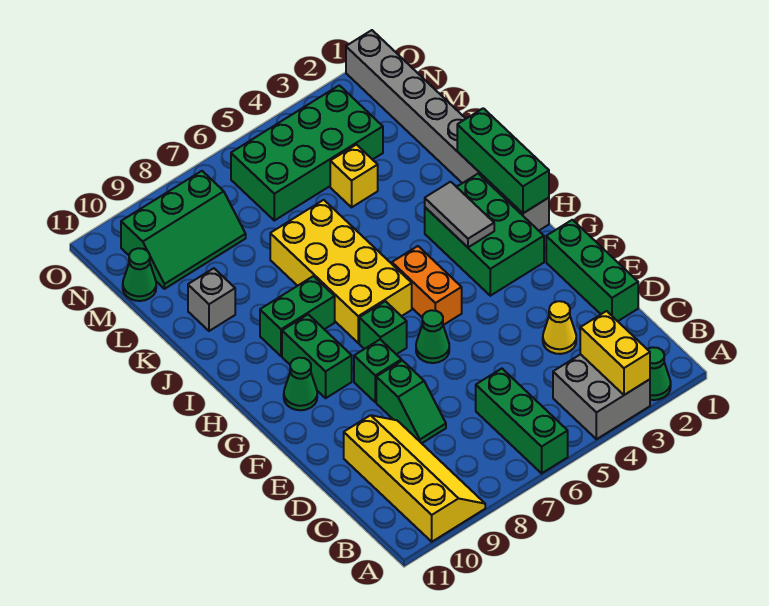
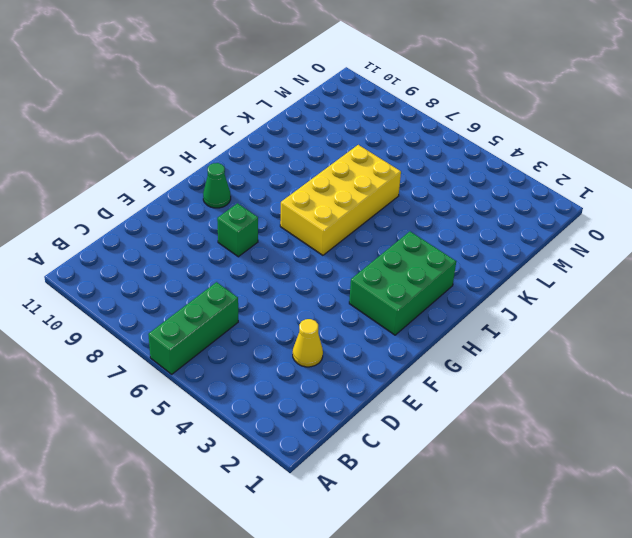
none -> green 1x1 cone [647,347,671,400]
none -> grey 2x2 brick [553,354,650,439]
none -> yellow 2x4 slope [344,415,485,542]

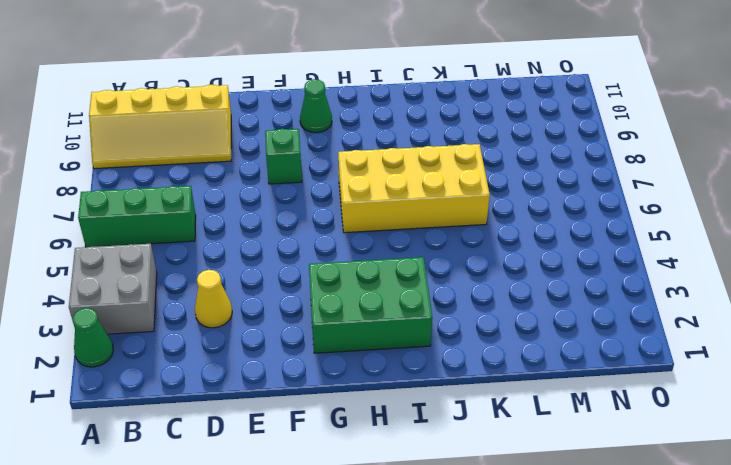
none -> green 1x3 brick [546,220,638,321]
none -> green 1x2 slope [376,361,446,443]
none -> green 1x1 cone [416,310,449,363]

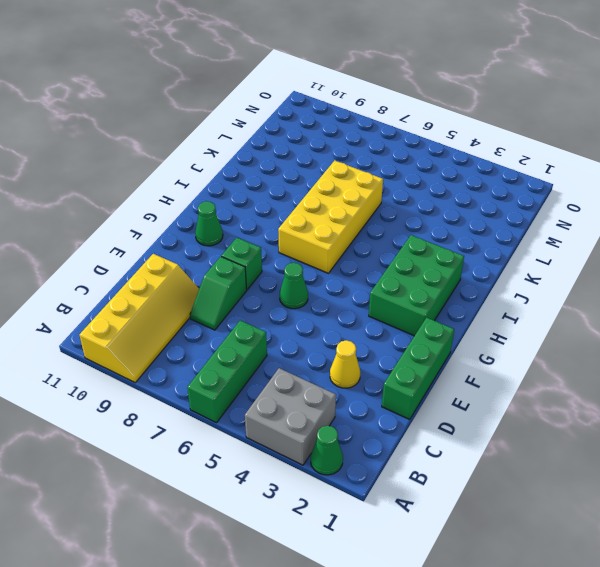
none -> orange 1x2 brick [392,246,462,325]
none -> green 1x1 brick [359,301,407,354]
none -> green 1x2 brick [282,314,352,398]

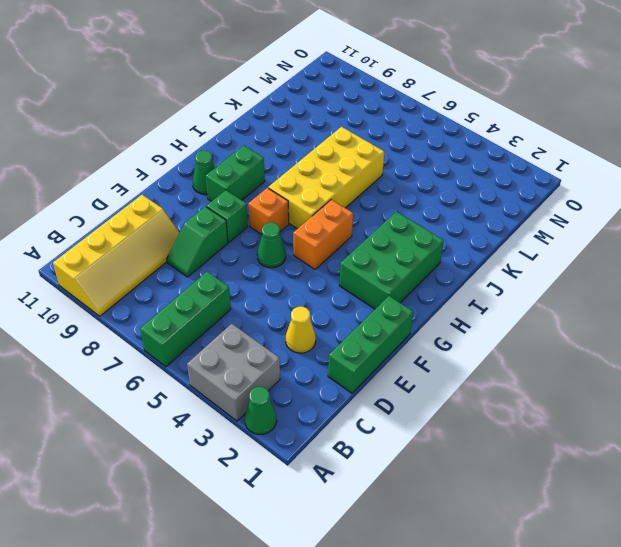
orange 1x1 brick [248,188,289,234] -> green 1x1 brick [359,301,407,354]
none -> grey 1x8 brick [346,30,549,231]
none -> green 1x2 brick [260,276,335,356]
none -> grey 1x1 brick [188,268,235,331]

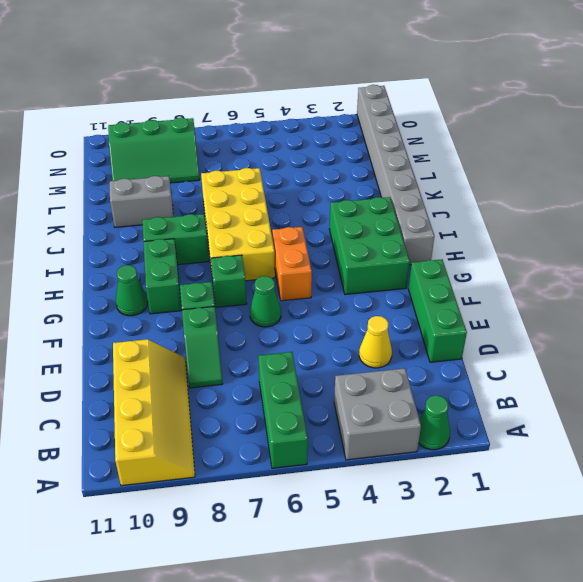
grey 1x2 brick [110,176,173,227] -> grey 1x1 brick [188,268,235,331]
none -> yellow 1x1 brick [330,145,378,207]
none -> green 2x4 brick [231,85,383,220]
none -> green 1x1 cone [123,248,156,301]

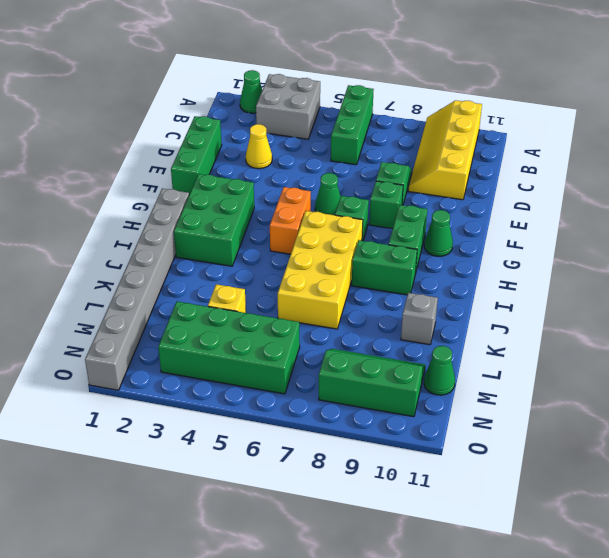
none -> yellow 1x2 brick [580,311,650,395]
none -> green 1x3 brick [457,108,549,213]
none -> grey 1x2 tile [425,182,494,247]

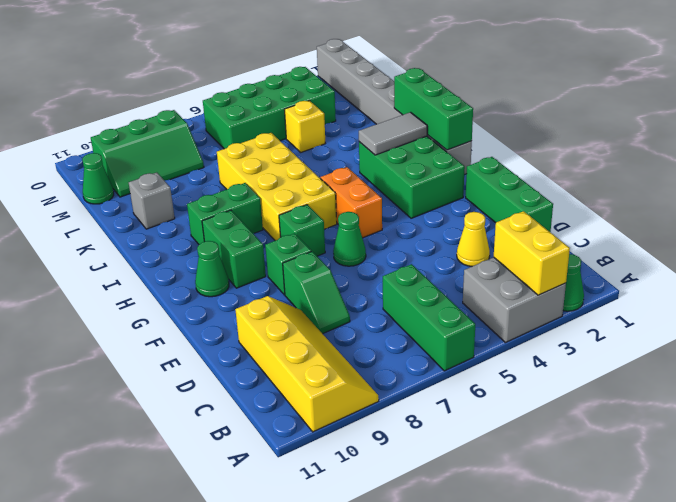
grey 1x2 tile [359,112,427,155] -> grey 1x2 tile turned to [425,182,494,247]

